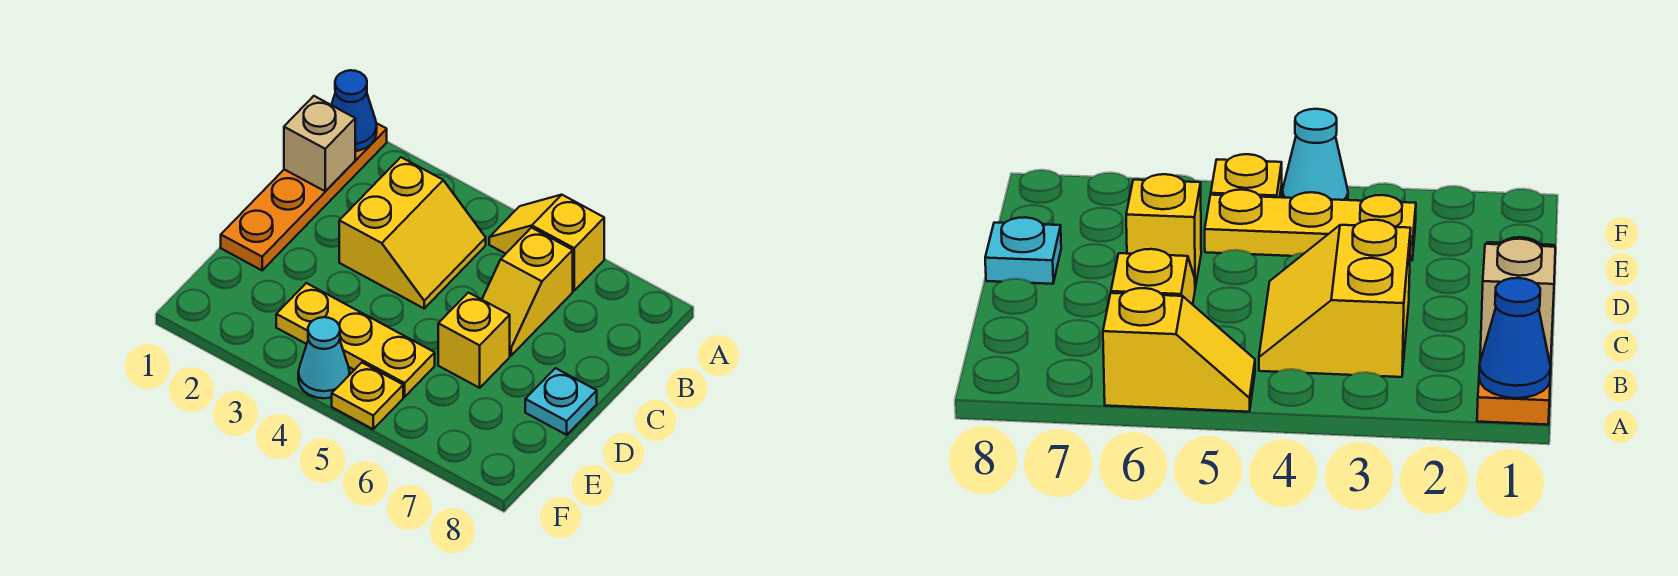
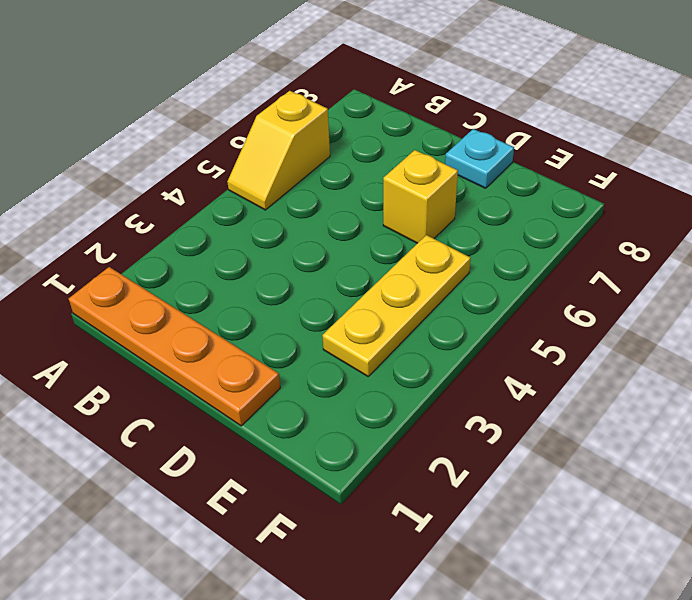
none -> yellow 2x2 slope [339,157,486,308]
none -> yellow 1x2 slope [482,228,573,355]

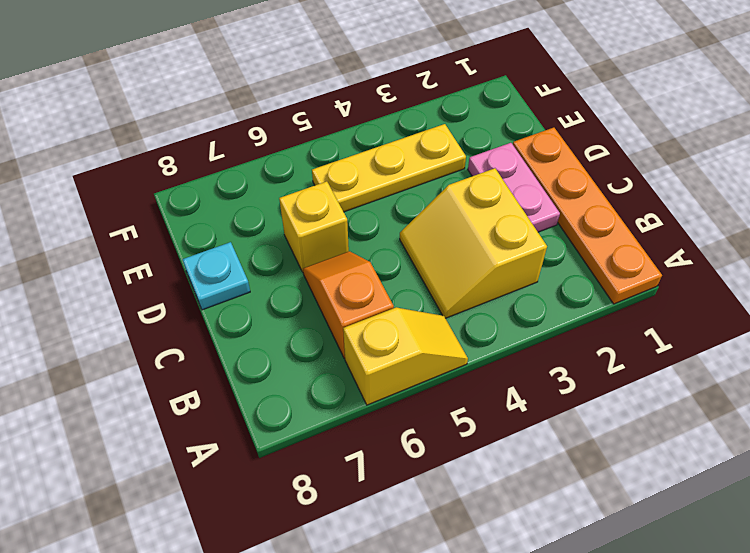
orange 1x2 slope [303,251,394,358] -> yellow 1x2 slope [482,228,573,355]
pink 1x2 plate [468,143,560,232] -> none
none -> cyan 1x1 cone [298,317,350,398]
none -> yellow 1x1 plate [332,363,403,429]

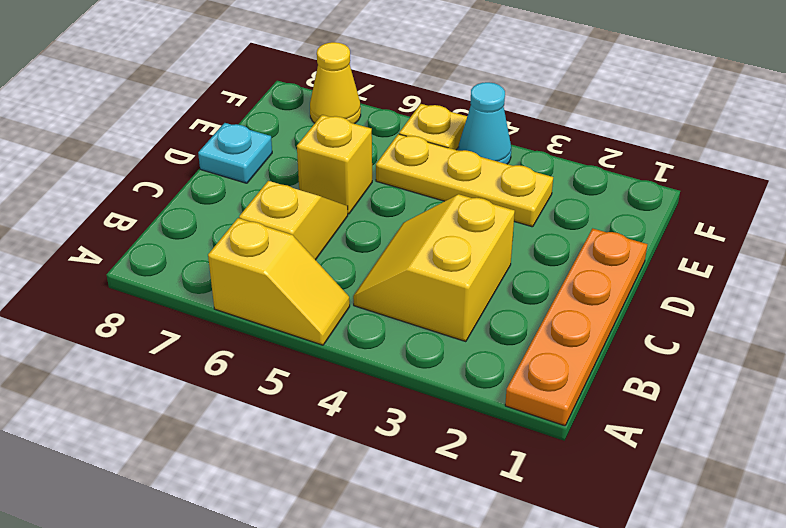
yellow 1x1 cone [310,42,361,124] -> none
none -> blue 1x1 cone [332,70,377,151]
none -> tan 1x1 brick [284,96,355,191]

